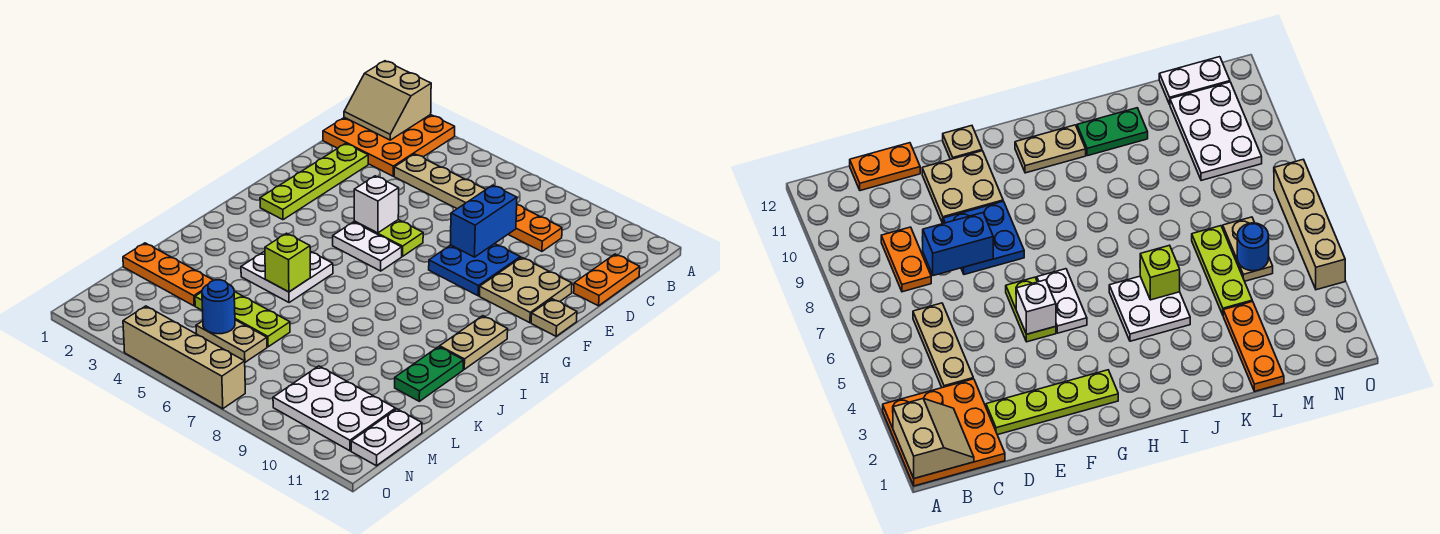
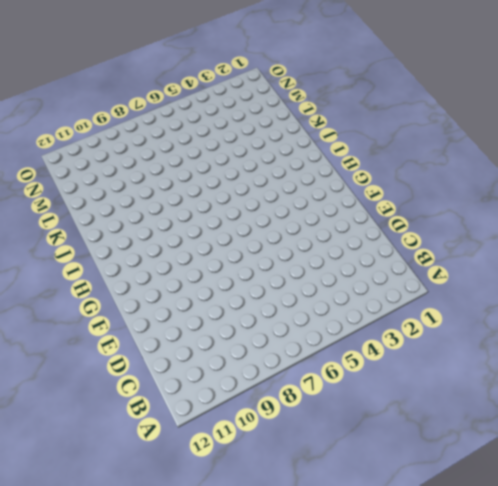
none -> orange 3x3 plate [323,115,455,176]
none -> tan 1x3 plate [394,154,486,209]
none -> orange 1x2 plate [508,205,562,251]

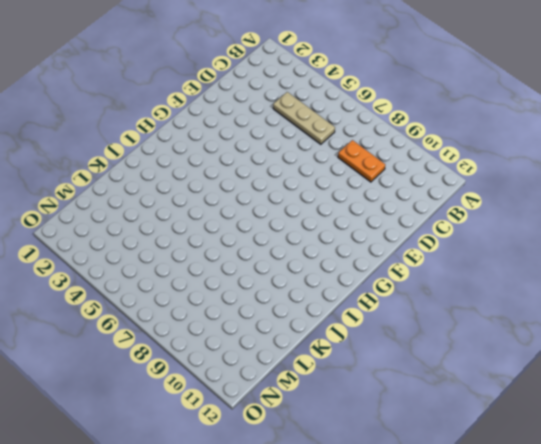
none -> orange 3x3 plate [323,115,455,176]
none -> orange 1x2 plate [574,254,640,306]
none -> lime 1x4 plate [260,143,368,220]

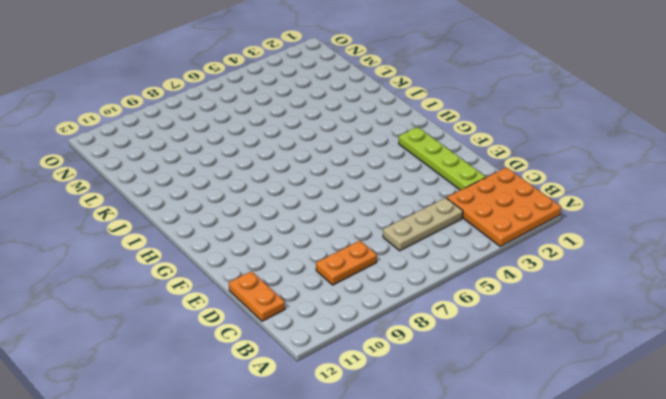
none -> blue 2x2 plate [429,244,520,296]
none -> tan 2x2 plate [480,257,572,323]
none -> lime 1x2 plate [354,220,423,256]

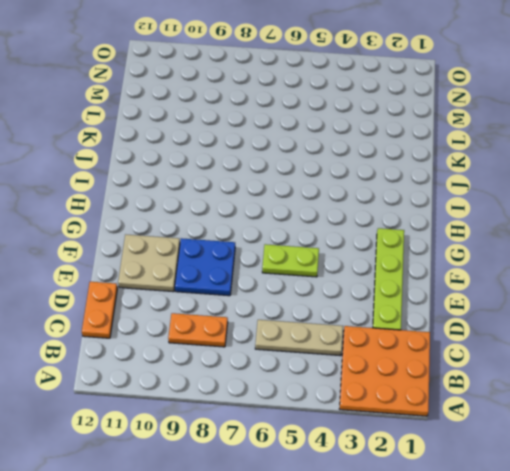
none -> tan 1x1 plate [531,299,577,336]
none -> white 1x2 plate [333,222,402,271]
none -> tan 1x2 plate [440,316,508,369]

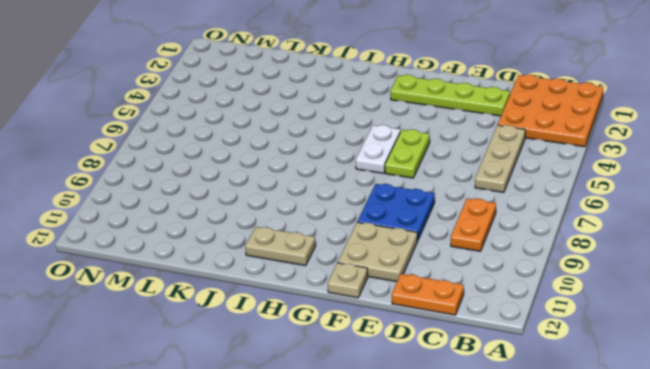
none -> white 2x2 plate [241,251,333,303]
none -> green 1x2 plate [395,347,464,401]
none -> orange 1x3 plate [123,243,214,306]

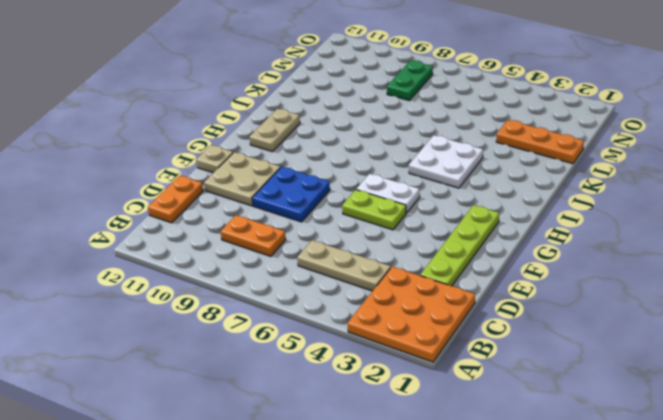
green 1x2 plate [387,60,433,100] -> green 1x2 plate moved to [395,347,464,401]
none -> lime 1x3 plate [195,292,290,347]
none -> tan 1x2 plate [196,320,267,362]
none -> white 2x3 plate [273,366,396,451]

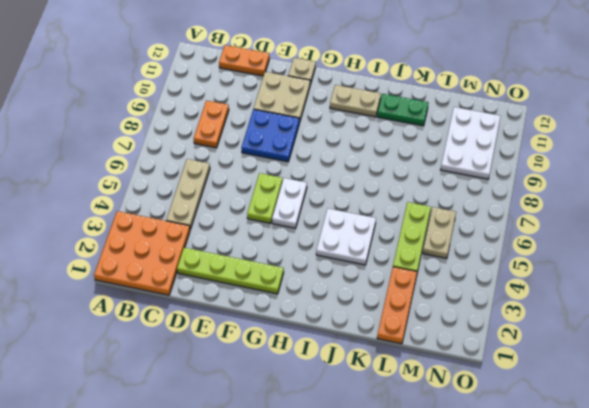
none -> white 1x2 plate [351,409,422,466]
none -> tan 1x4 brick [123,306,245,409]
none -> tan 2x2 slope [344,61,431,140]

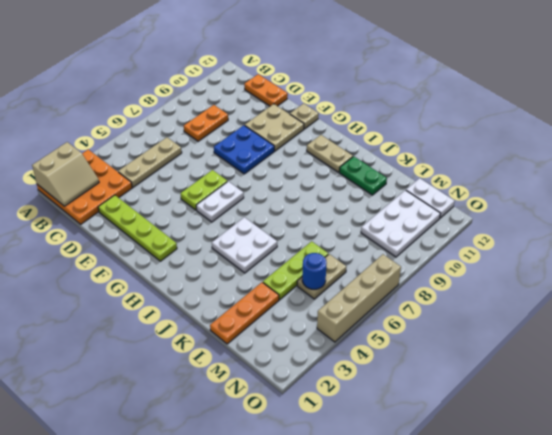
none -> blue 1x2 brick [450,185,517,257]
none -> white 1x1 brick [354,176,399,233]
none -> lime 1x1 brick [265,233,310,292]

